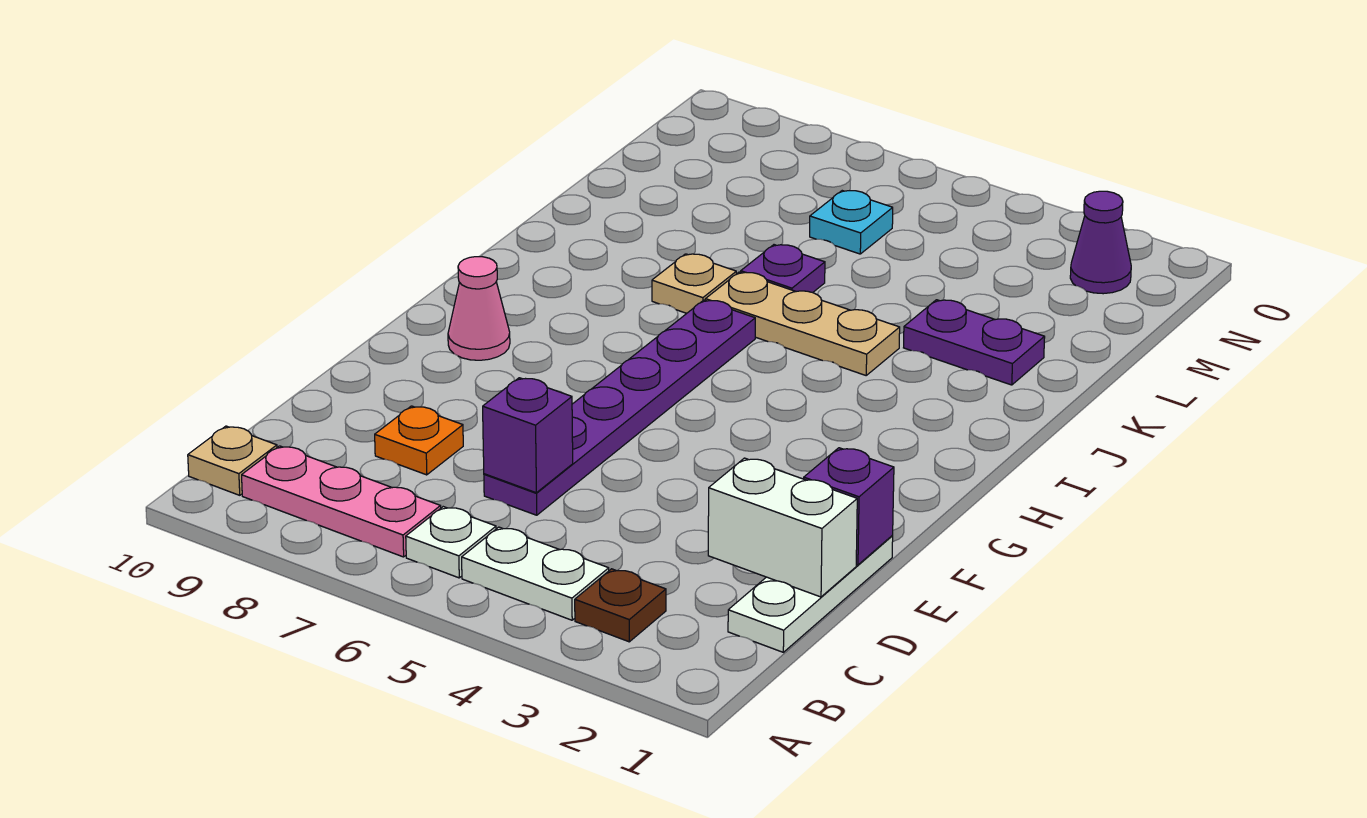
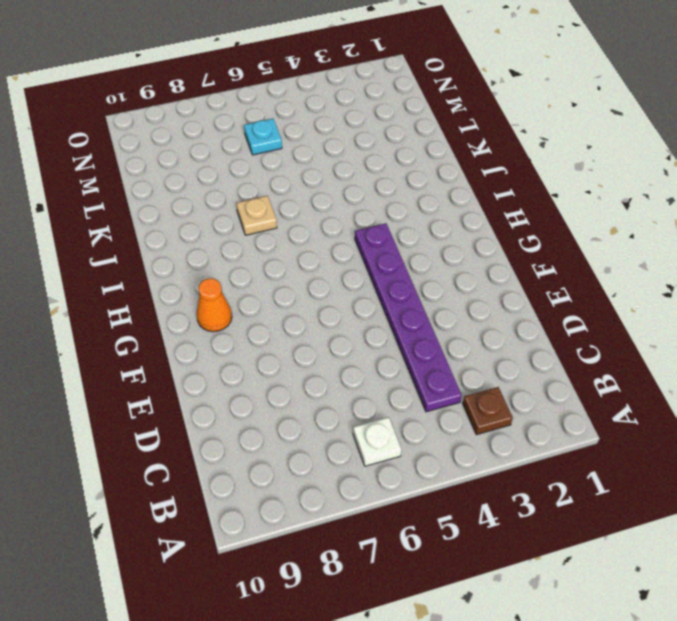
purple 1x6 plate [355,223,462,412] -> purple 1x6 plate moved to [484,300,755,515]
orange 1x1 cone [197,278,232,332] -> pink 1x1 cone [448,257,510,360]
none -> white 1x2 plate [462,527,609,620]
none -> pink 1x3 plate [242,446,441,557]
none -> tan 1x1 plate [188,426,277,495]

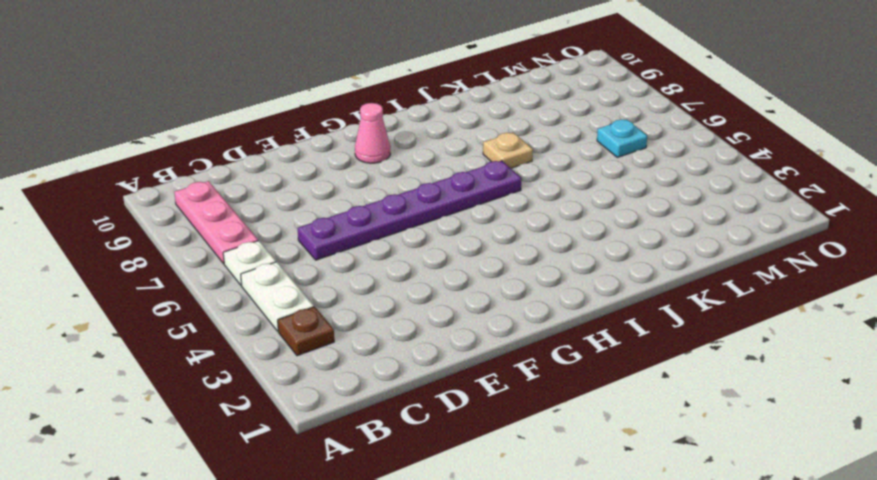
none -> tan 1x1 plate [188,426,277,495]
none -> white 1x3 plate [728,536,893,652]
none -> orange 1x1 plate [375,406,463,475]

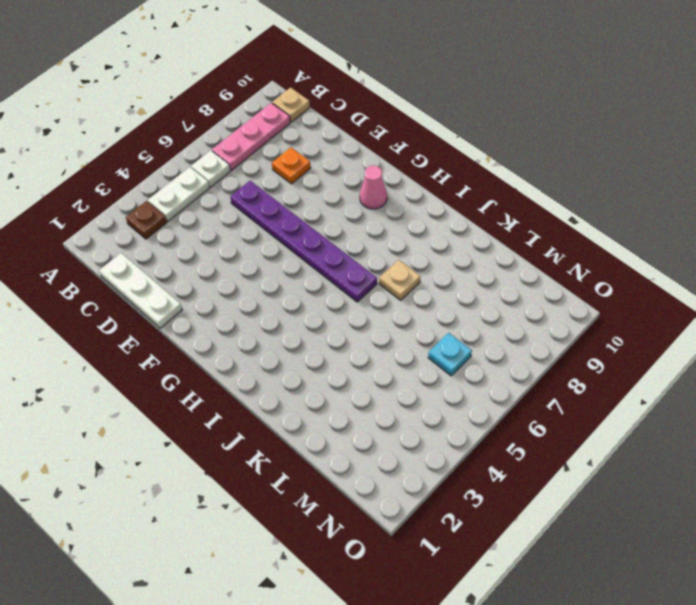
none -> tan 1x3 plate [705,272,900,375]
none -> purple 1x2 plate [904,300,1045,385]
none -> purple 1x1 plate [741,245,825,293]

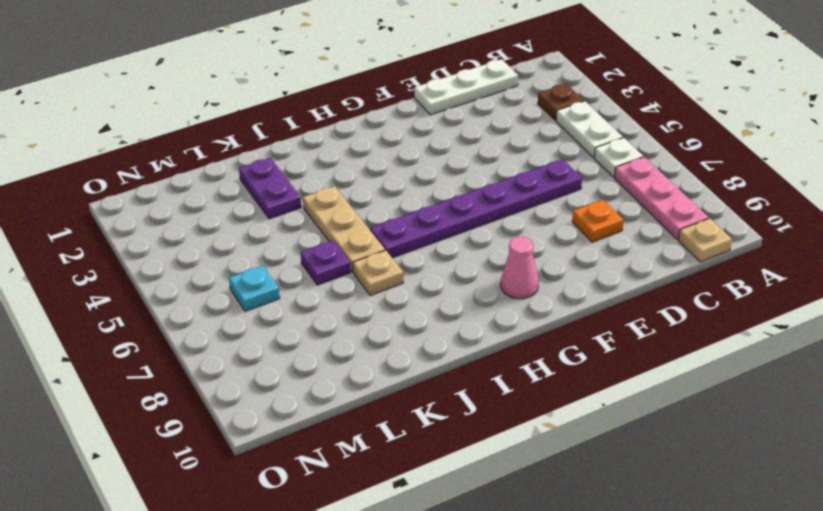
none -> purple 1x1 cone [1070,191,1131,294]
none -> white 1x2 brick [708,458,857,597]
none -> purple 1x1 brick [483,378,573,493]

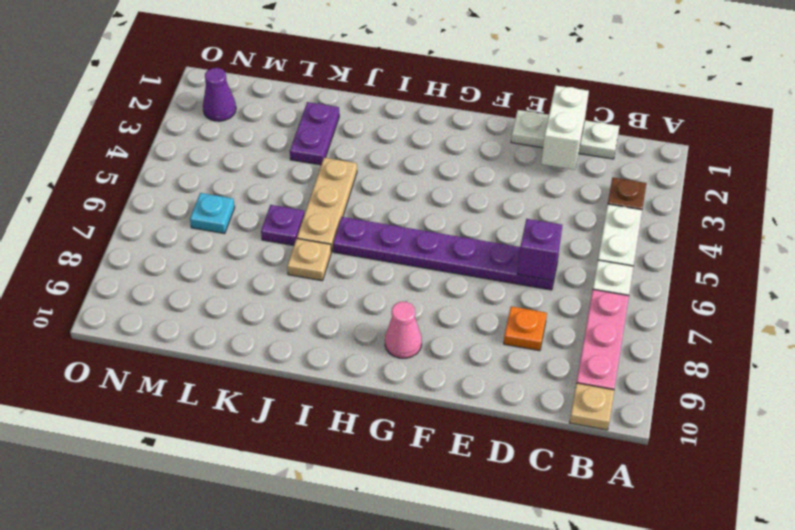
none -> purple 1x1 brick [804,448,894,565]

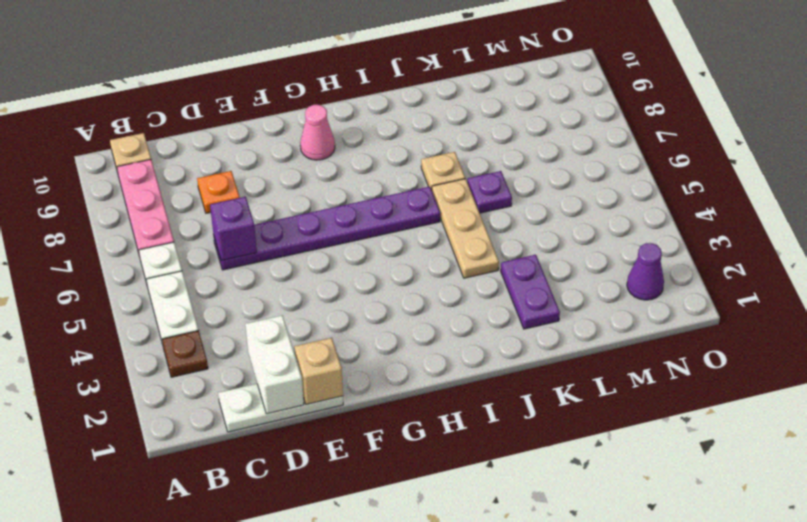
tan 1x1 brick [294,338,343,405] -> purple 1x1 brick [804,448,894,565]
none -> cyan 1x1 plate [810,191,893,254]

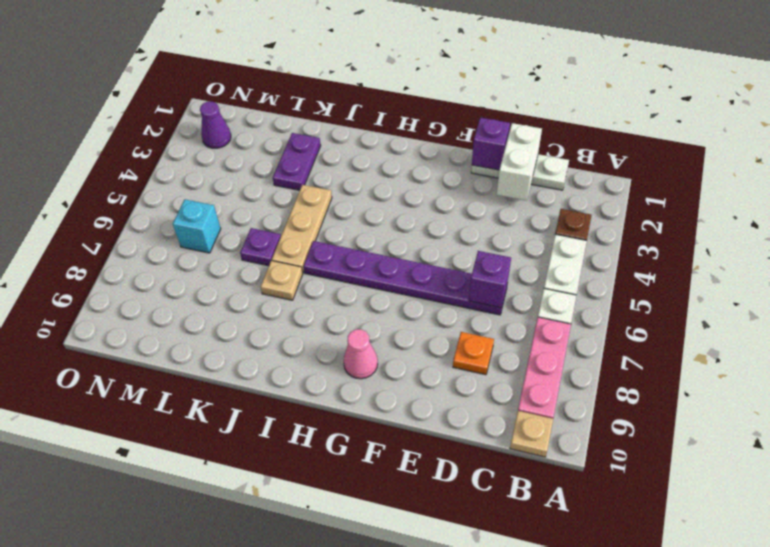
cyan 1x1 brick [173,199,221,253] -> cyan 1x1 plate [810,191,893,254]

